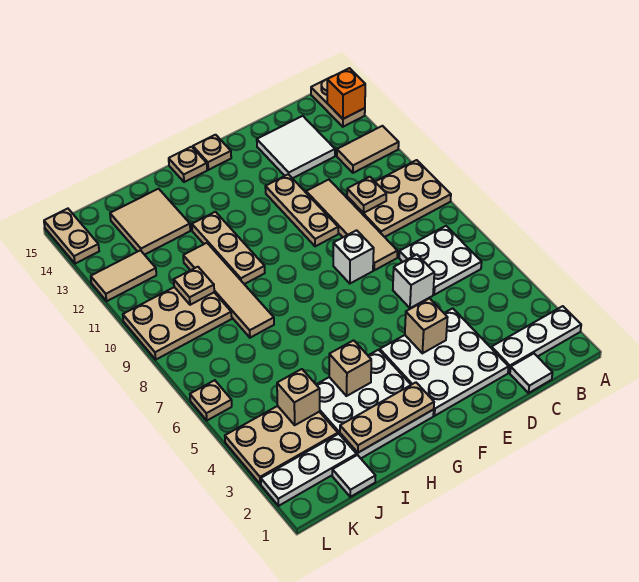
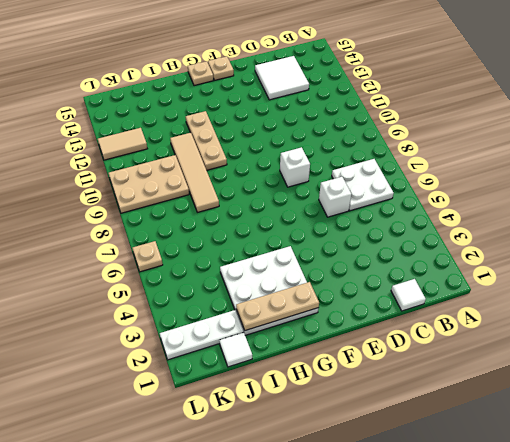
none -> white 1x3 plate [491,306,581,373]
none -> tan 2x3 plate [347,160,451,237]
none -> tan 1x2 tile [337,126,399,173]
none -> tan 1x2 plate [311,79,365,127]

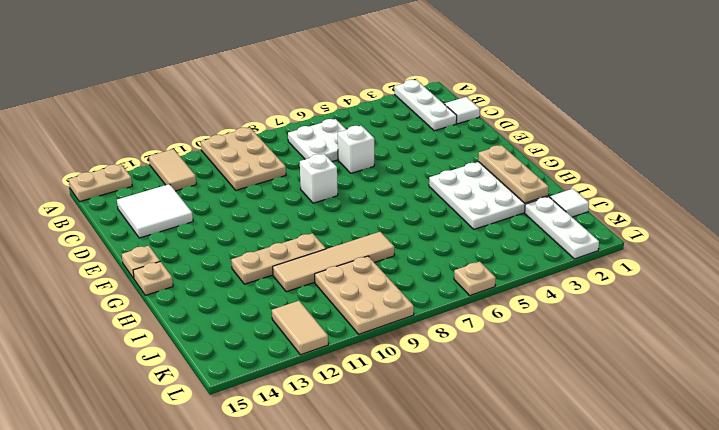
none -> white 3x3 plate [380,308,509,416]
none -> tan 1x4 tile [306,180,397,270]
none -> tan 1x3 plate [265,174,338,246]
none -> tan 2x2 tile [110,189,190,255]

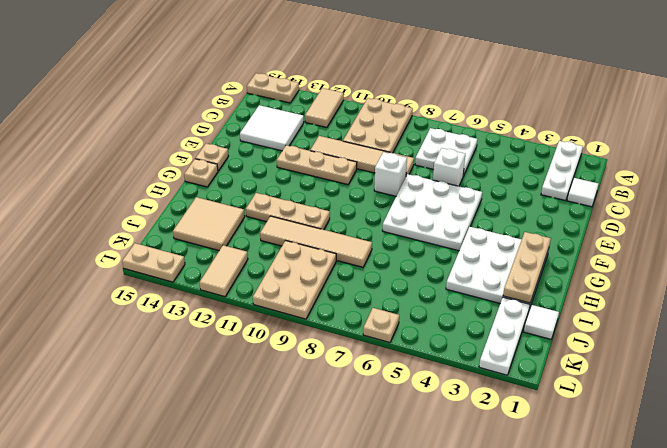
white 3x3 plate [382,174,482,251] -> white 3x3 plate moved to [380,308,509,416]
none -> tan 2x3 plate [225,406,338,484]
none -> orange 1x1 brick [327,68,365,119]
none -> tan 1x1 plate [347,177,386,213]
none -> tan 1x1 brick [405,298,448,353]

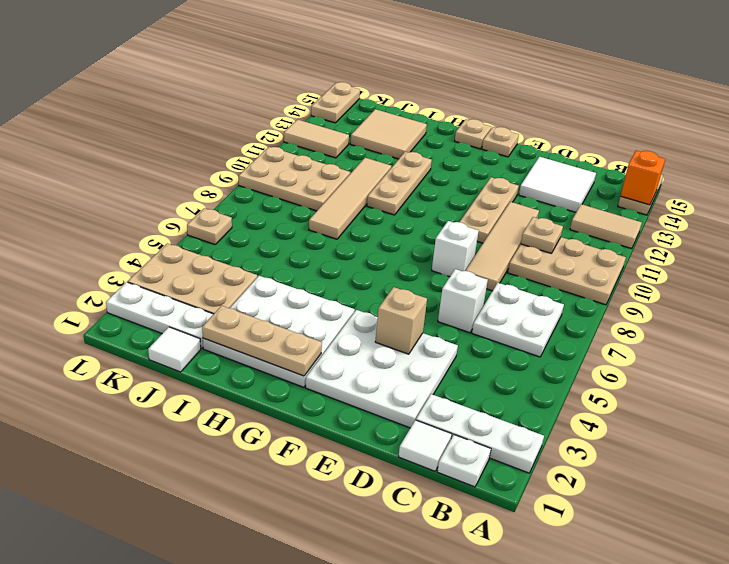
white 1x1 plate [437,435,491,487] -> none
none -> tan 1x1 brick [329,340,371,396]
none -> tan 1x1 brick [277,369,320,425]
none -> tan 1x1 plate [174,267,214,305]

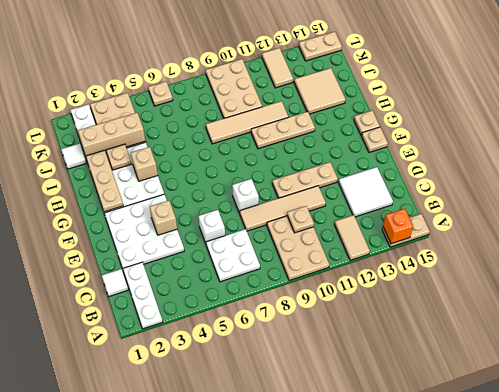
tan 1x1 plate [106,144,131,170] -> tan 1x1 plate moved to [174,267,214,305]
tan 1x3 brick [78,113,145,156] -> tan 1x1 brick [277,369,320,425]

